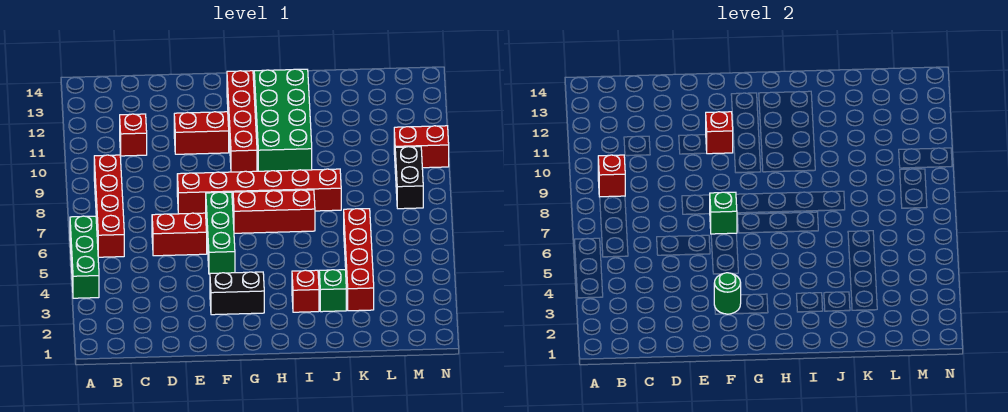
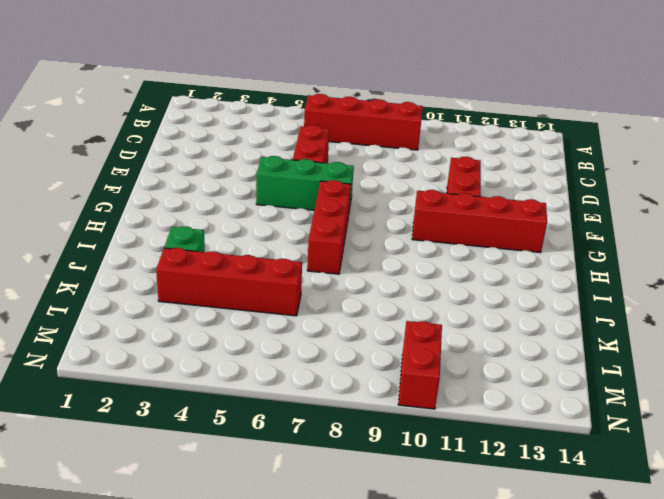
none -> green 1x3 brick [70,216,99,298]
none -> red 1x1 brick [120,114,147,156]
none -> red 1x6 brick [177,169,341,214]

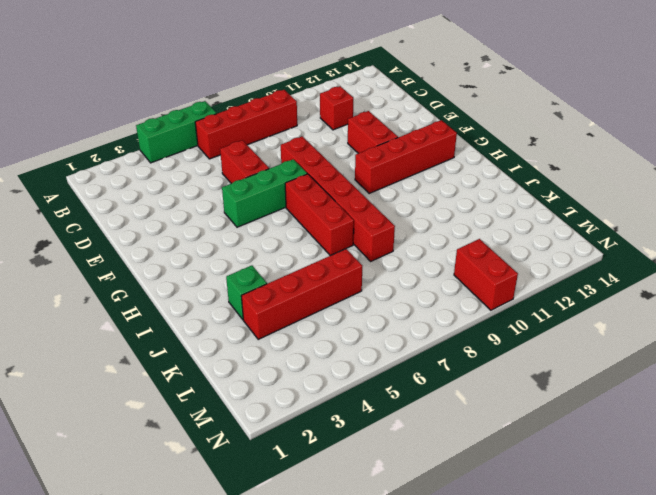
none -> black 1x2 brick [210,272,264,315]
none -> green 2x4 brick [254,69,312,171]
none -> red 1x1 brick [292,270,319,312]

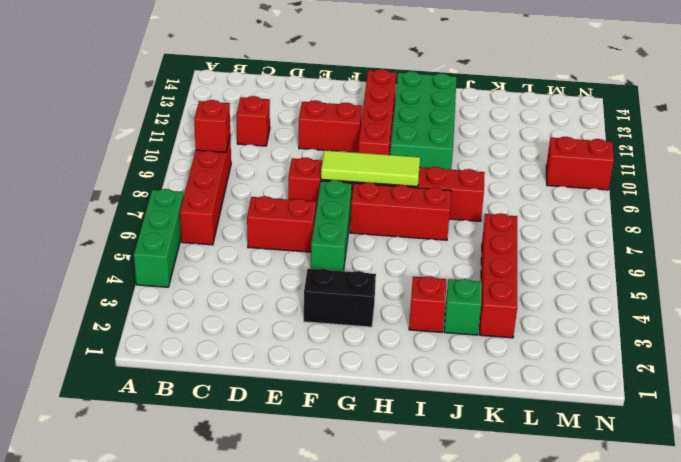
lime 1x3 tile [321,150,420,186] -> none
none -> black 1x2 brick [395,147,423,209]
none -> green 1x1 round brick [714,273,741,314]
none -> green 1x1 brick [710,192,737,234]

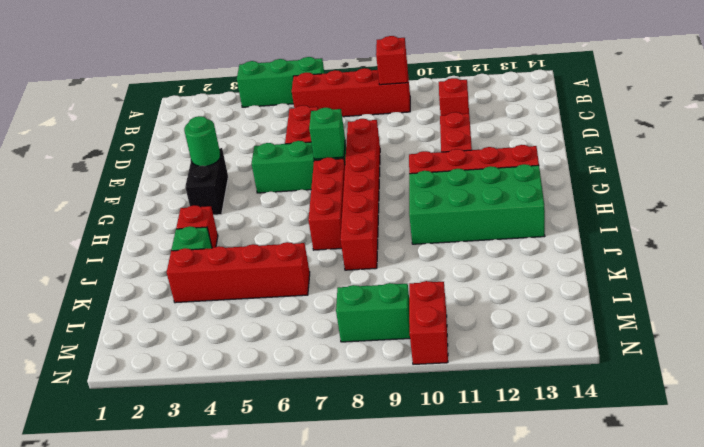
green 1x2 brick [336,283,410,342] -> black 1x2 brick [395,147,423,209]
none -> red 1x1 brick [706,112,733,154]

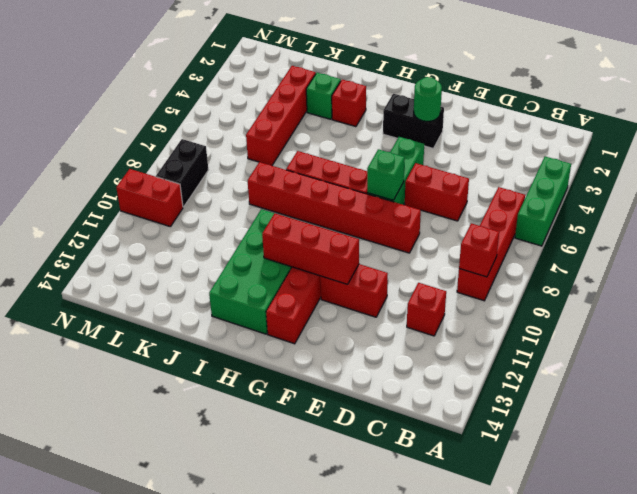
red 1x3 brick [262,213,359,284] -> red 1x1 brick [706,112,733,154]

